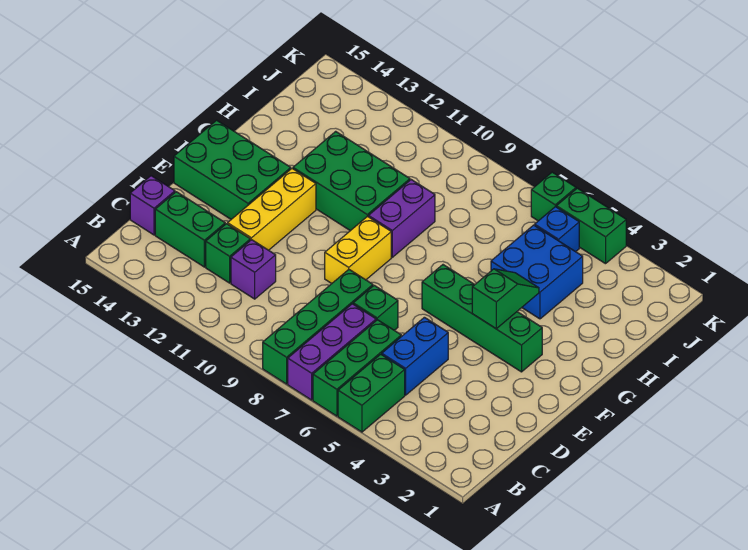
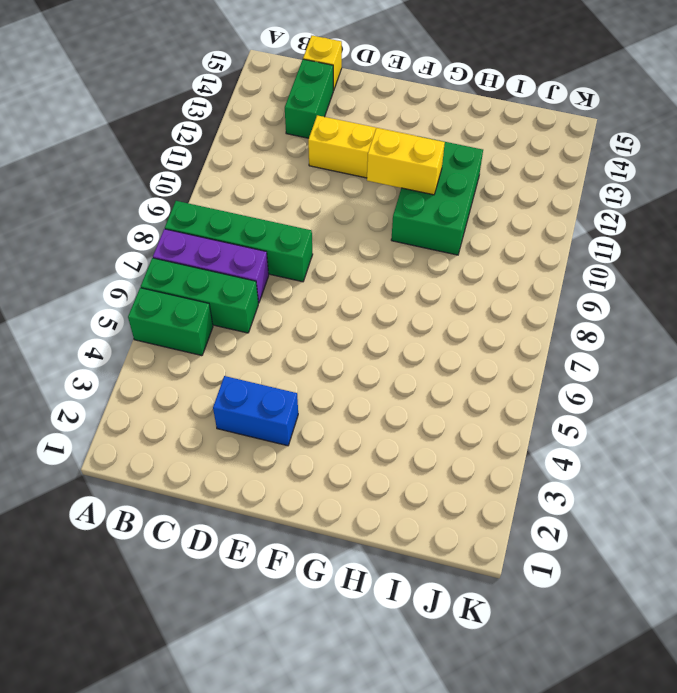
yellow 1x1 brick [303,36,342,91] -> purple 1x1 brick [130,176,175,235]
blue 1x2 brick [213,376,298,446] -> blue 1x2 brick moved to [382,317,448,395]
yellow 1x2 brick [367,128,445,195] -> yellow 1x2 brick moved to [325,216,391,283]
none -> purple 1x1 brick [231,240,276,299]
none -> green 1x1 brick [206,224,250,283]
none -> green 1x1 brick [353,285,398,330]

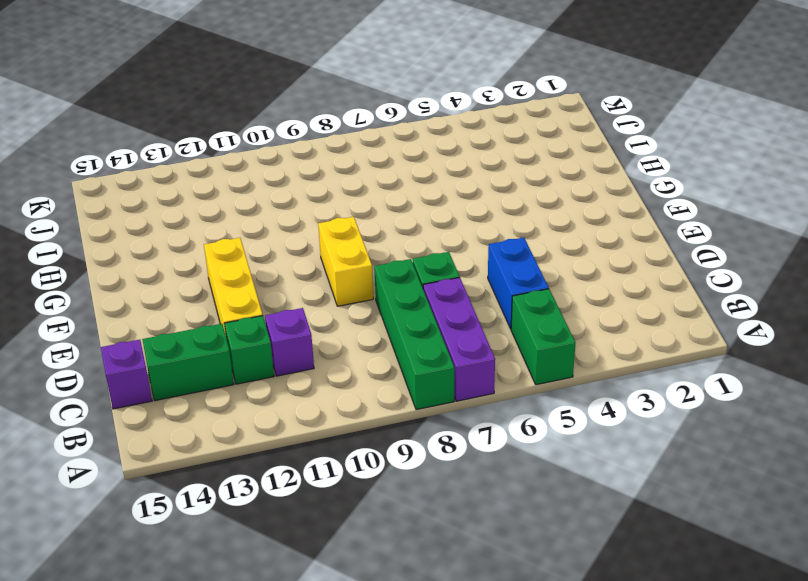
none -> green 1x3 brick [313,320,401,416]
none -> green 2x3 brick [174,120,291,219]
none -> green 1x4 brick [422,265,542,372]

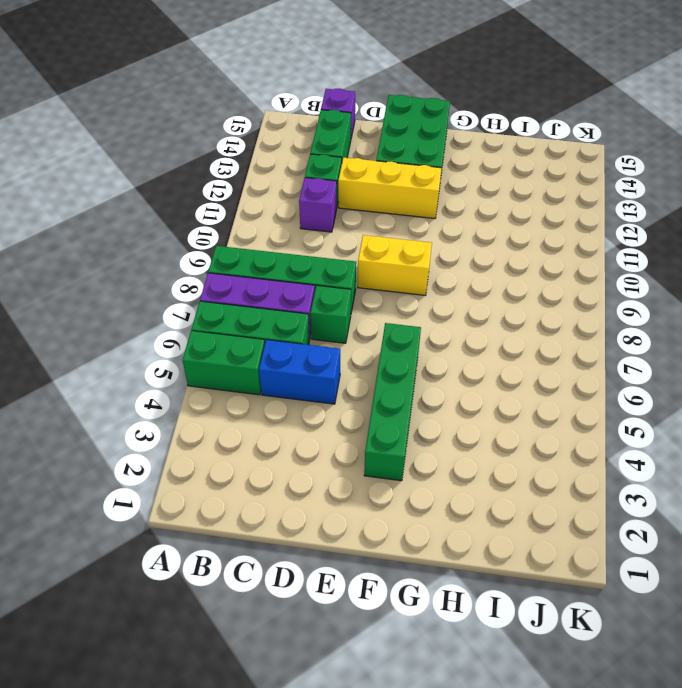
none -> purple 1x2 brick [369,180,435,257]
none -> green 2x3 brick [293,131,410,231]
none -> blue 2x2 brick [491,225,583,319]

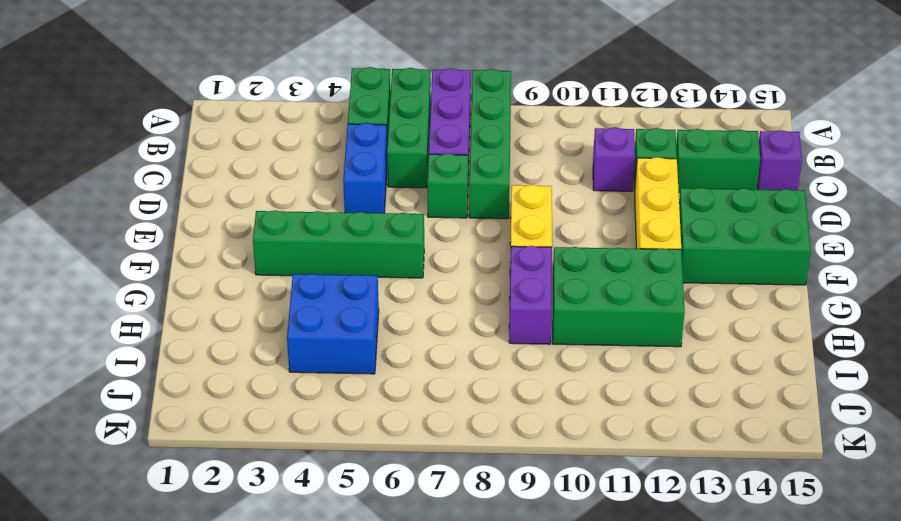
none -> blue 1x1 brick [535,207,579,252]
none -> green 1x2 brick [556,188,626,264]
none -> green 1x1 brick [531,172,576,221]

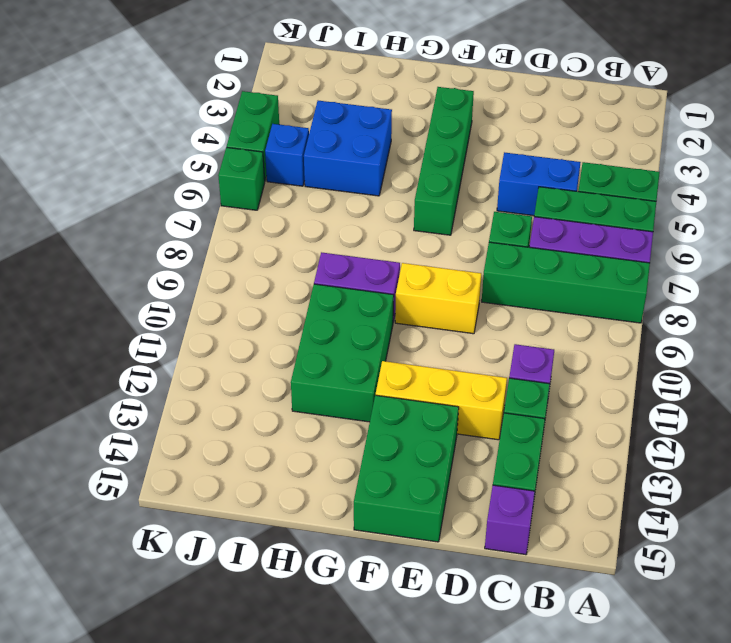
none -> green 1x2 slope [472,269,539,329]

